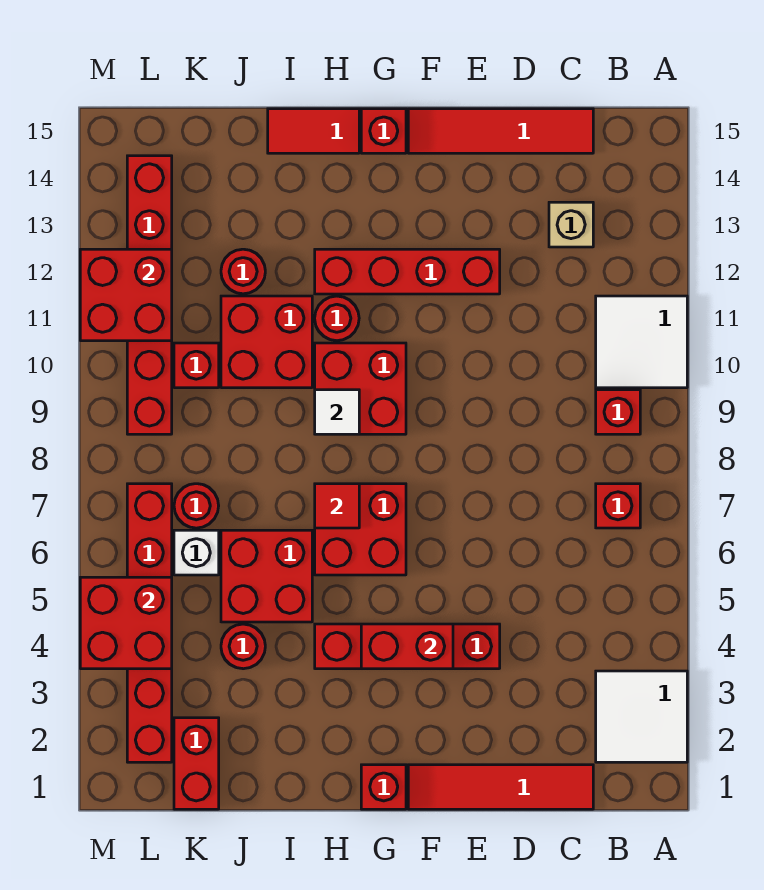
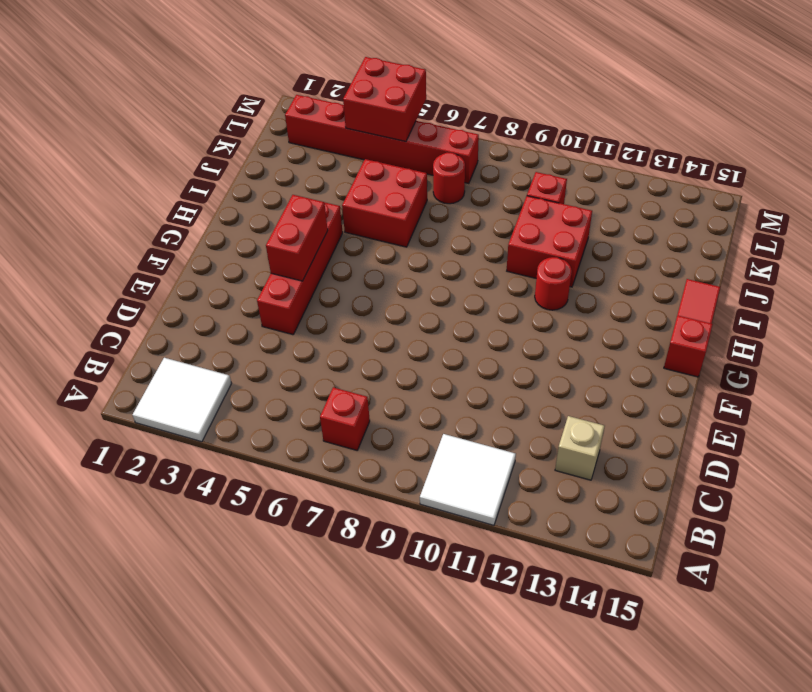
none -> red 1x1 brick [596,390,640,434]
none -> red 1x4 tile [408,765,593,809]
none -> red 1x4 tile [408,109,593,153]
none -> red 1x4 brick [315,249,500,294]

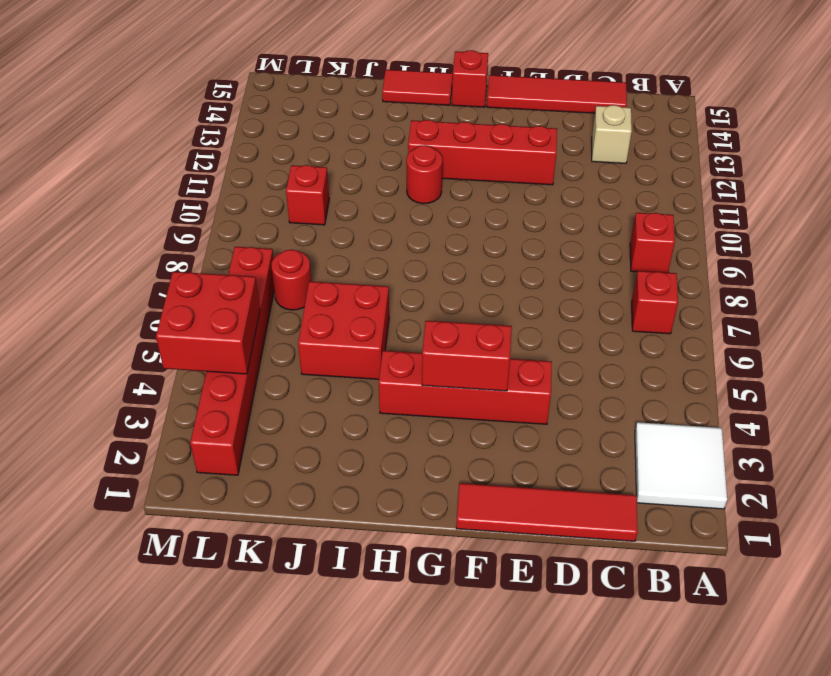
none -> white 2x2 tile [596,296,687,388]
none -> red 1x1 brick [361,765,406,809]
none -> red 2x2 brick [315,484,406,575]
none -> red 2x2 brick [315,343,406,434]

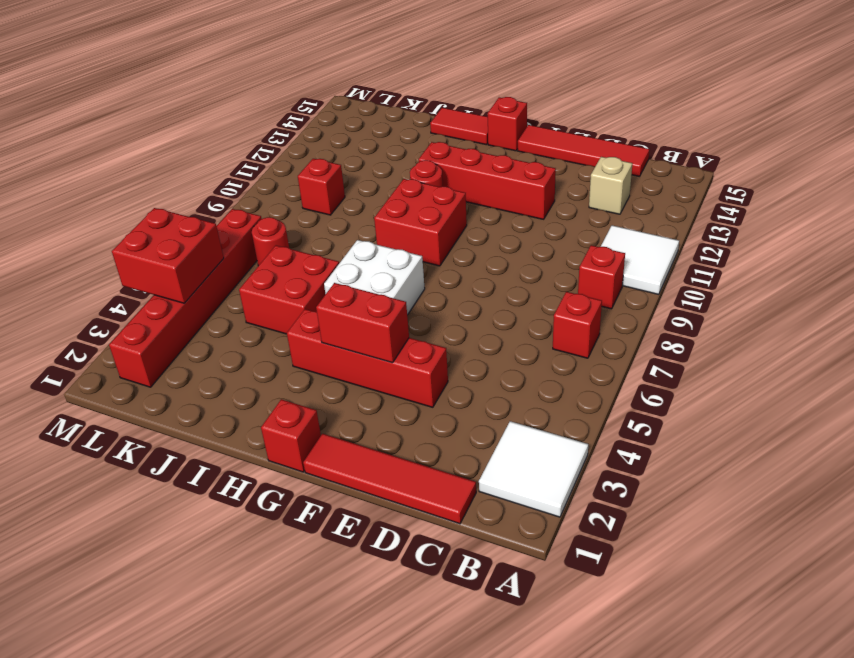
white 2x2 brick [324,240,425,315] -> red 2x2 brick [315,484,406,575]
none -> red 2x2 brick [221,296,312,388]
none -> red 1x1 round brick [221,624,265,669]
none -> red 1x1 round brick [221,249,265,294]
none -> red 1x2 brick [174,718,219,809]

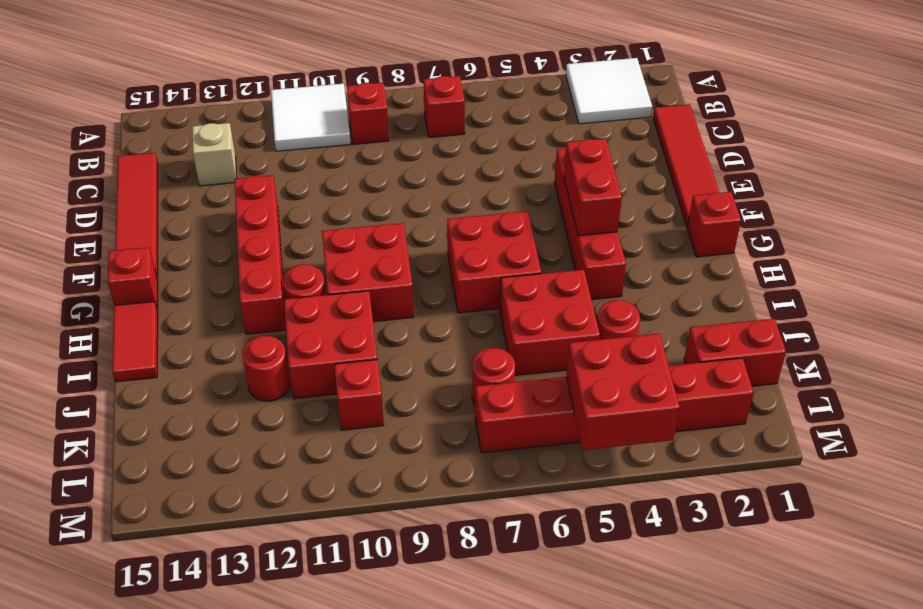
none -> white 1x1 brick [174,530,219,575]
none -> red 1x6 brick [127,156,172,434]
none -> red 1x1 tile [315,484,359,528]
none -> white 1x1 tile [315,390,359,434]

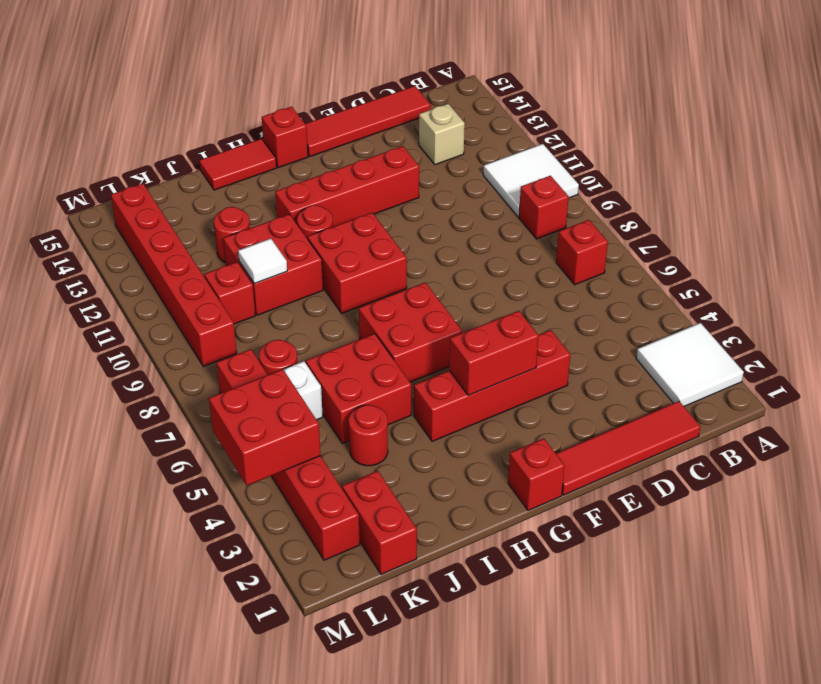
white 1x1 tile [238,239,287,284] -> white 1x1 tile moved to [315,390,359,434]
none -> red 1x1 tile [315,484,359,528]
none -> red 2x2 brick [80,249,172,341]

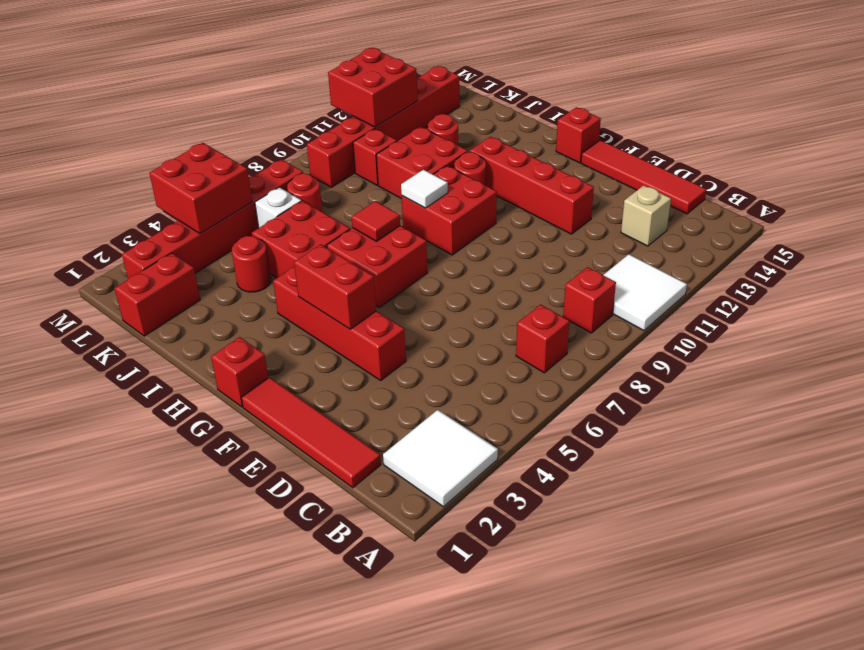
none -> red 1x2 tile [268,109,359,153]

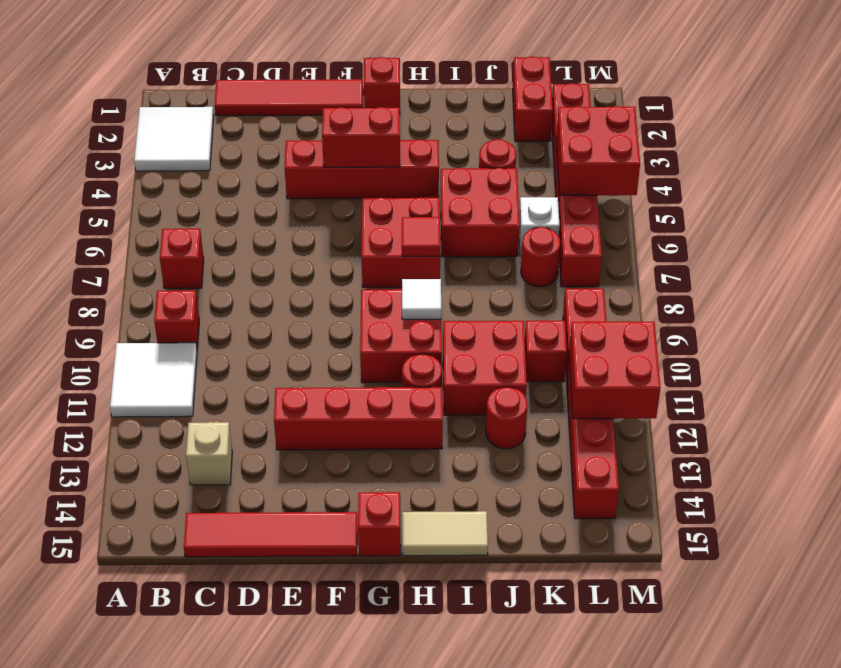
tan 1x2 tile [402,511,488,556] -> red 1x2 tile [268,109,359,153]

